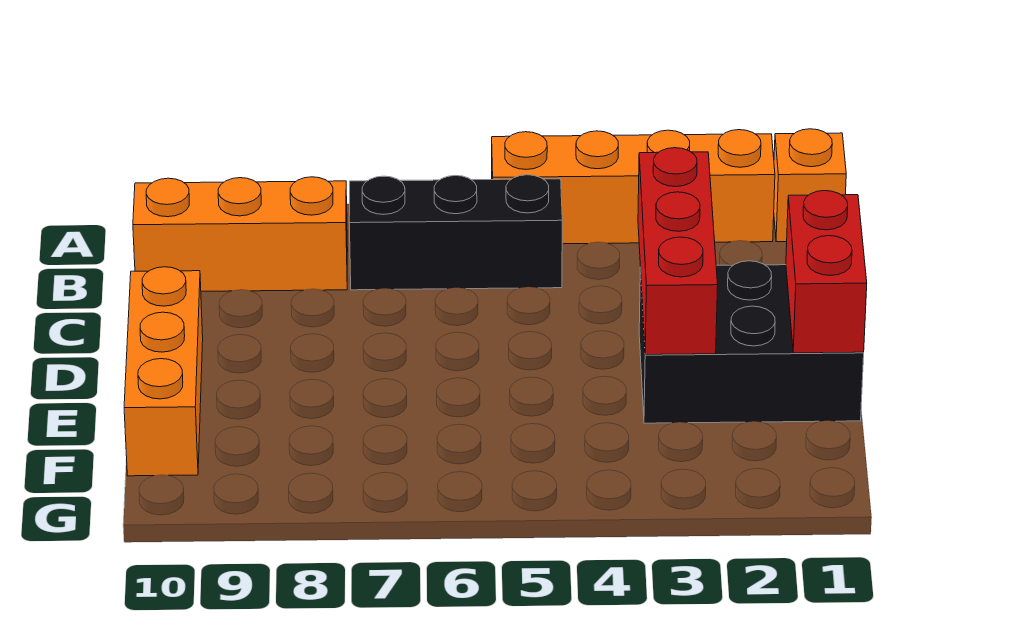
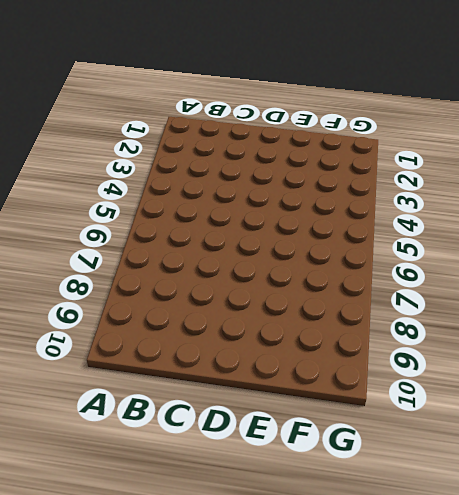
none -> orange 1x1 brick [774,129,846,242]
none -> orange 1x4 brick [492,130,775,244]

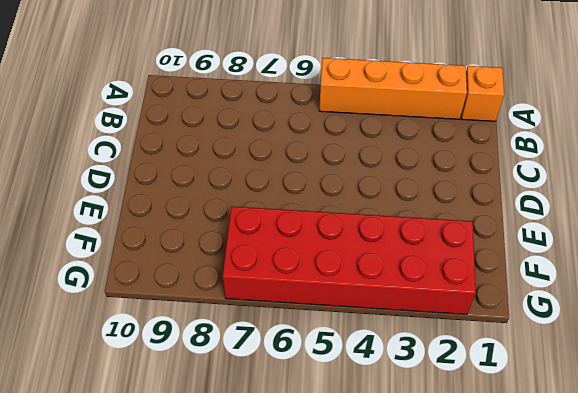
red 2x6 brick [223,207,476,314] -> none
none -> black 1x3 brick [349,175,562,290]
none -> orange 1x3 brick [133,177,348,291]

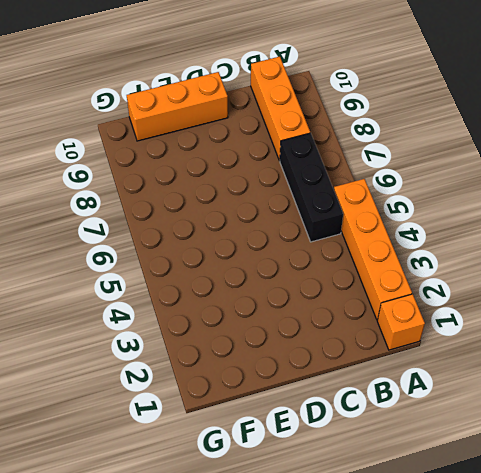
none -> black 2x3 brick [639,261,864,423]
none -> red 1x3 brick [638,148,718,355]

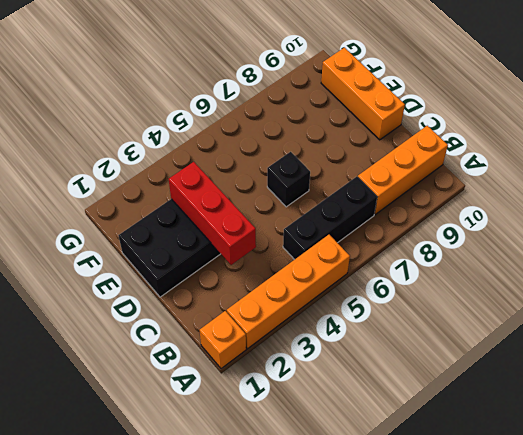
black 1x1 brick [267,152,310,207] -> none
none -> red 1x2 brick [786,191,867,353]

